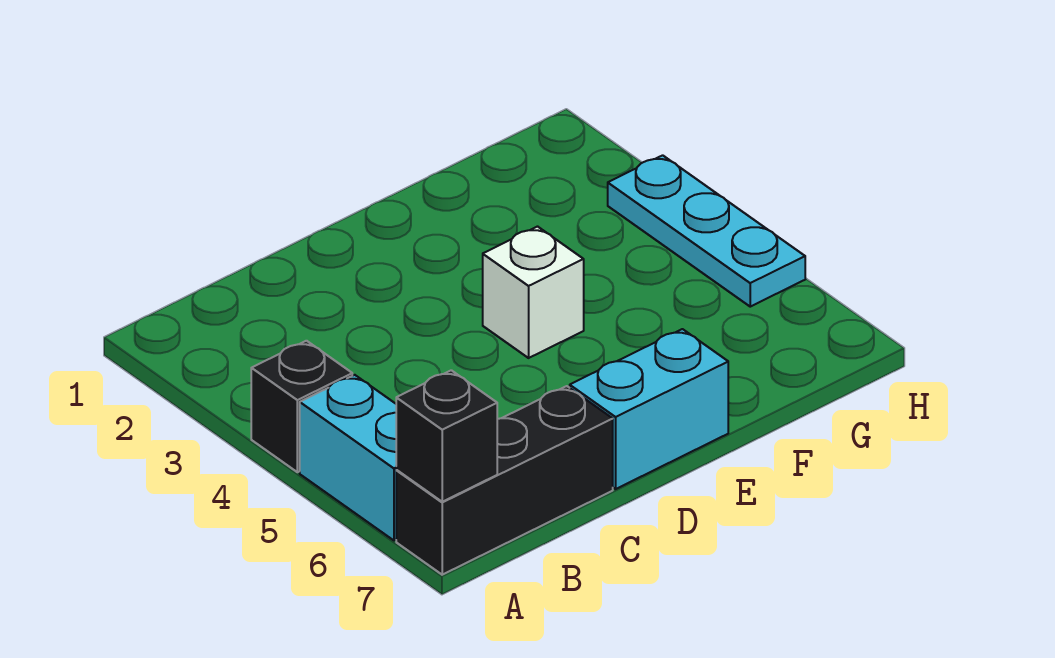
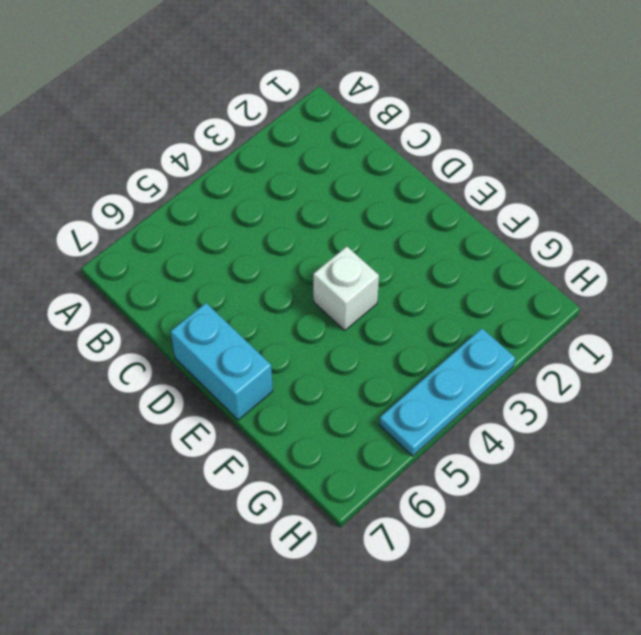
none -> black 1x1 brick [251,341,352,472]
none -> cyan 1x2 brick [300,375,396,540]

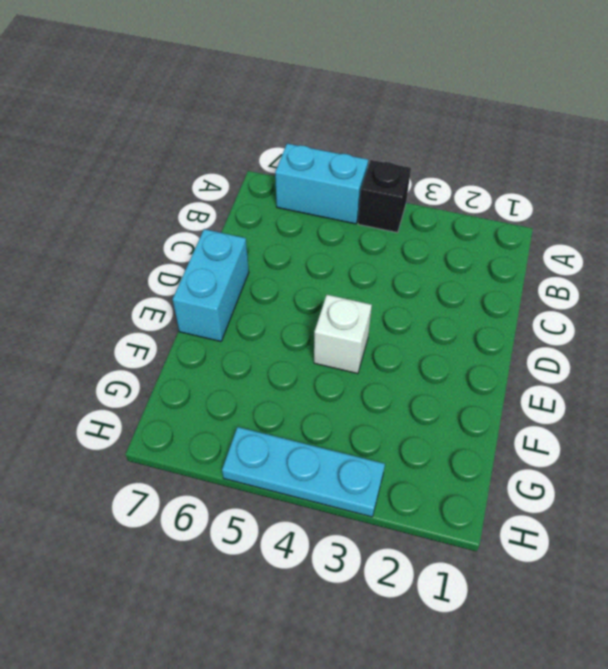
none -> black 1x3 brick [396,386,613,575]
none -> black 1x1 brick [396,370,497,502]

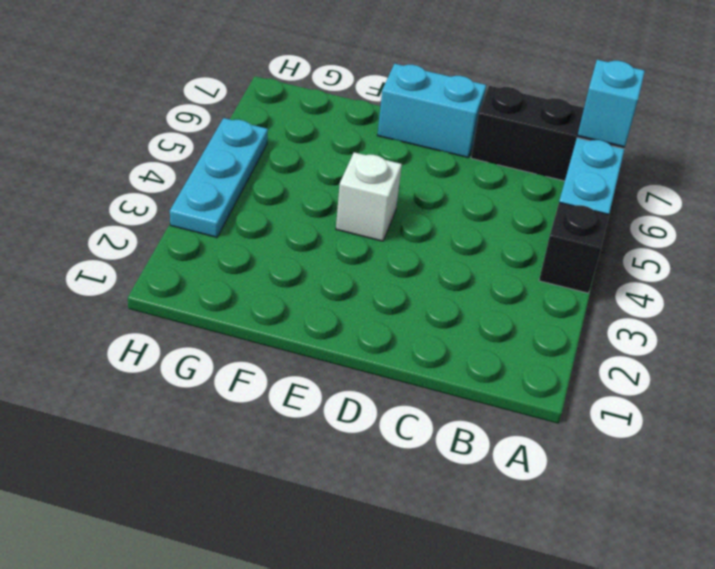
cyan 1x1 brick [578,60,645,147] -> black 1x1 brick [396,370,497,502]

